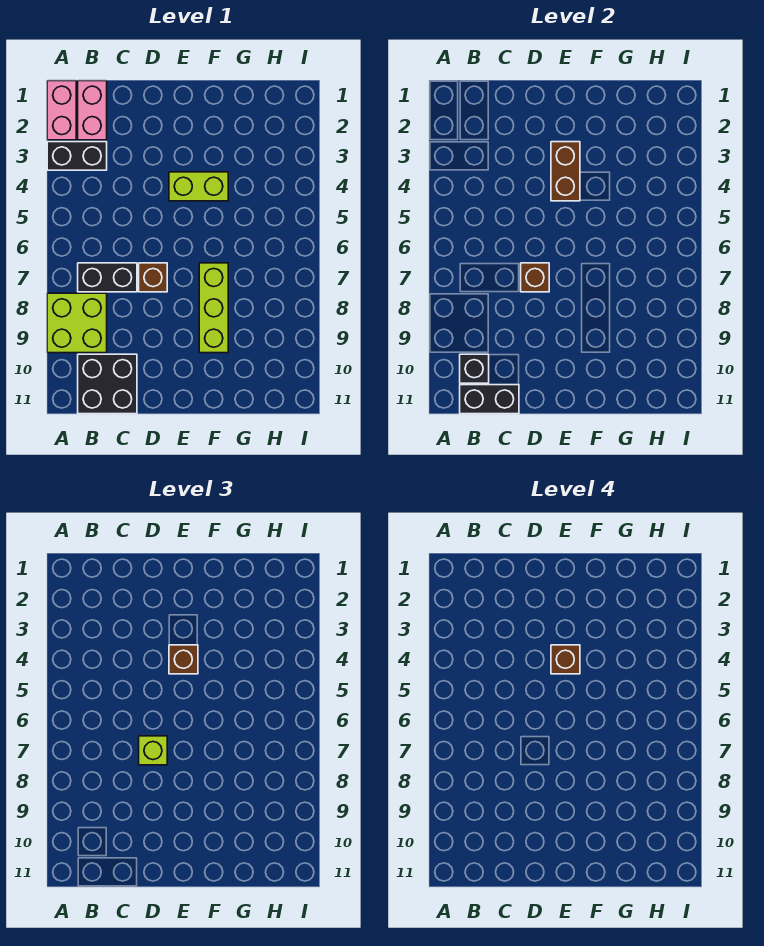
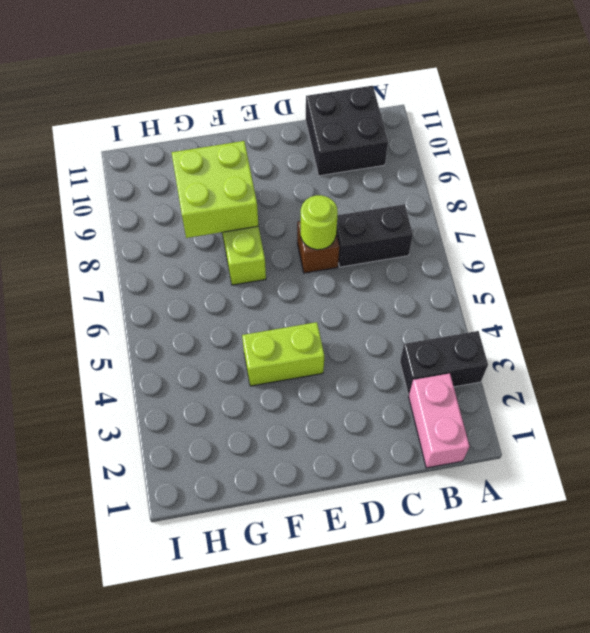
lime 1x1 round brick [301,195,338,250] -> brown 1x1 brick [521,263,549,292]
lime 2x2 brick [172,141,258,238] -> lime 2x2 brick moved to [47,293,107,353]
none -> pink 1x2 brick [47,81,76,140]
none -> black 1x1 brick [460,354,489,383]
none -> black 1x2 brick [460,385,519,414]

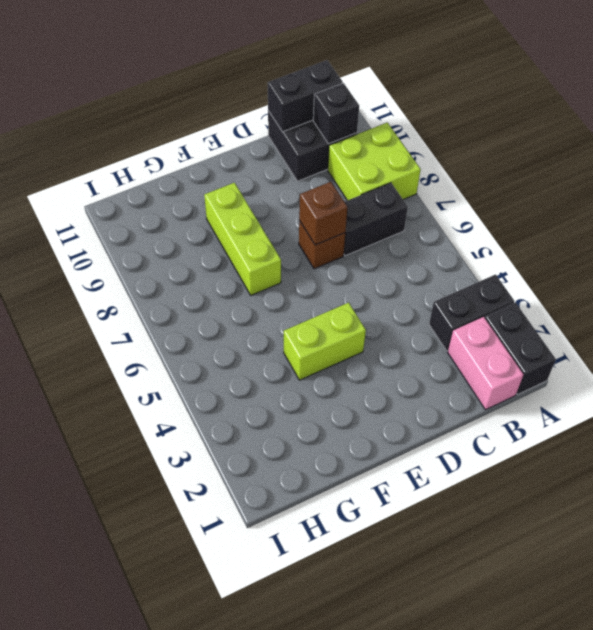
black 1x2 brick [485,302,556,395] -> pink 1x2 brick [47,81,76,140]
none -> brown 1x2 brick [551,142,580,201]
none -> lime 1x1 brick [139,736,167,765]
none -> brown 1x1 brick [169,645,198,674]

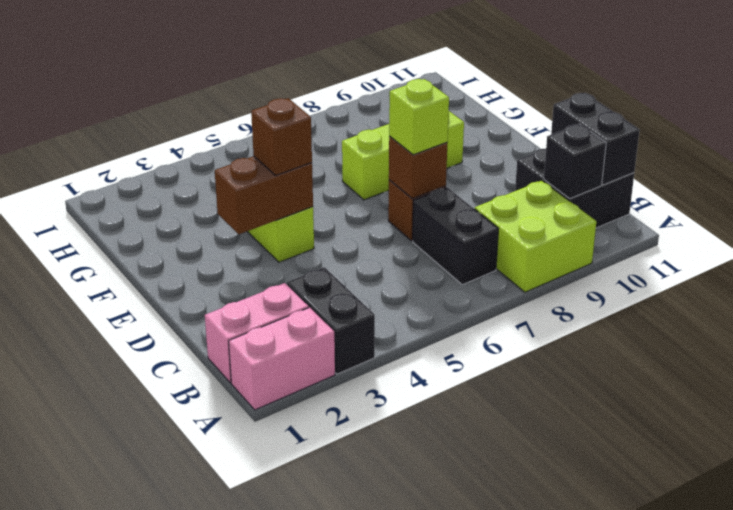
none -> brown 1x1 brick [551,645,580,674]

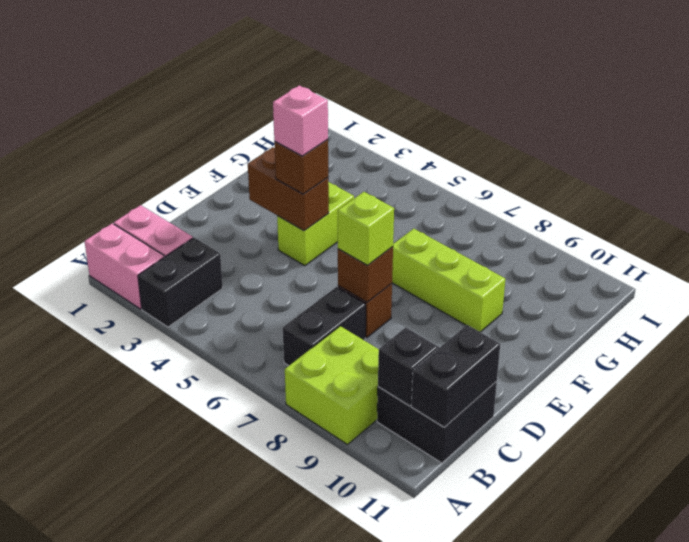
pink 1x1 brick [273,85,328,156] -> brown 1x1 brick [551,645,580,674]

